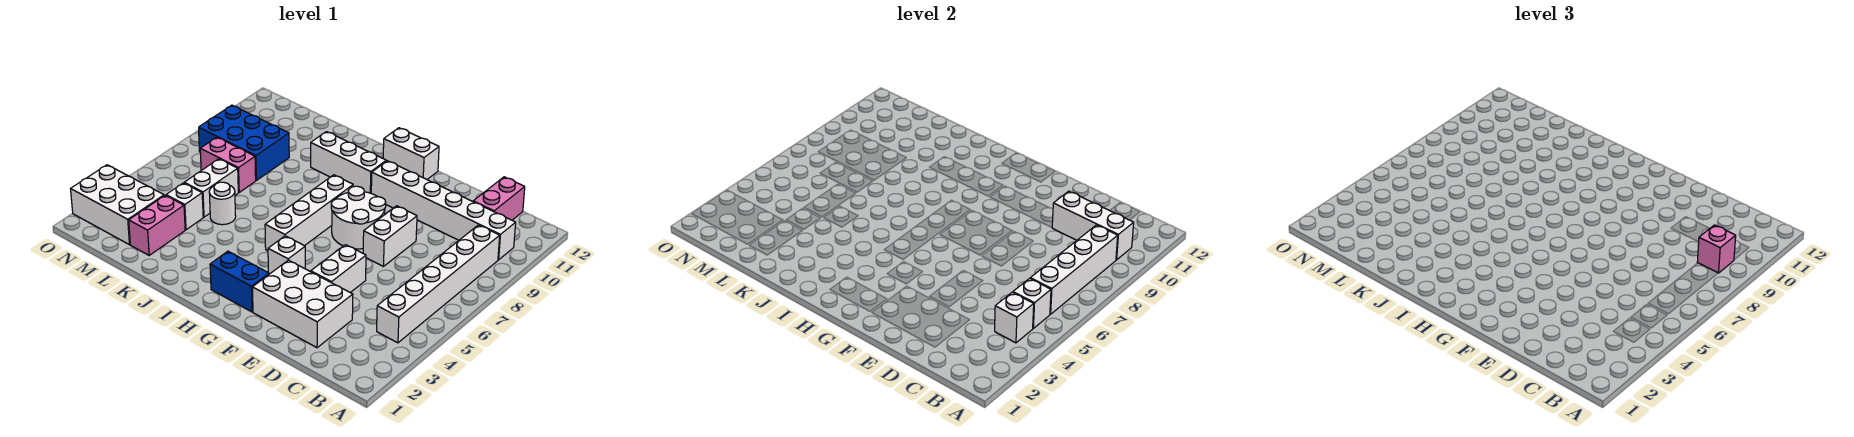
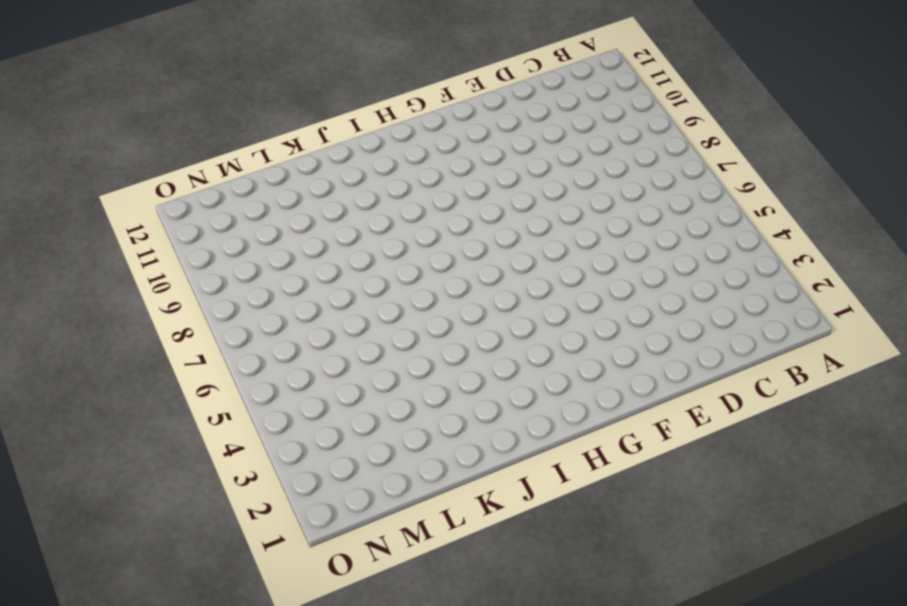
none -> white 1x6 brick [377,225,500,343]
none -> white 1x6 brick [371,161,516,260]
none -> pink 1x2 brick [473,177,525,220]

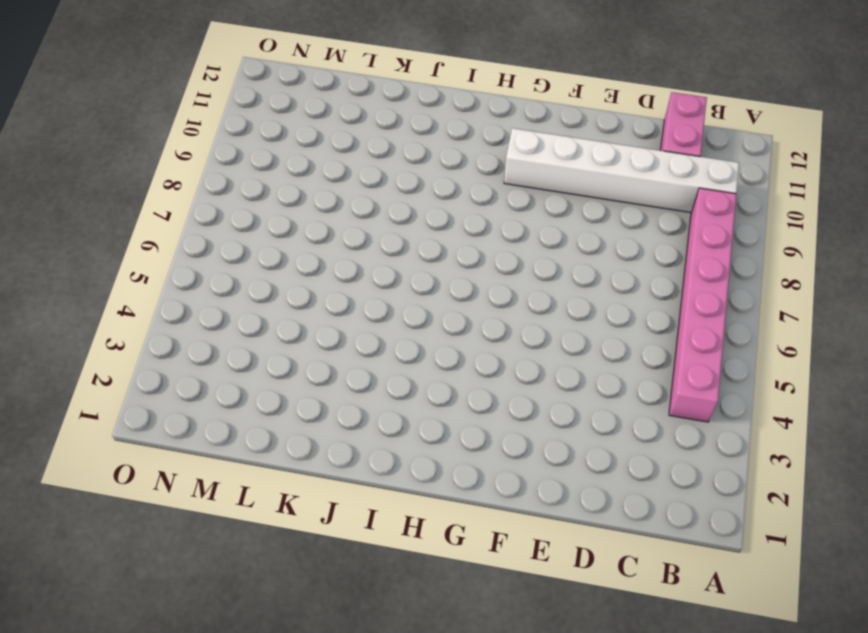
pink 1x6 brick [669,188,736,422] -> white 1x6 brick [377,225,500,343]
none -> white 2x3 brick [252,260,353,348]
none -> white 1x2 brick [311,245,366,293]
none -> white 1x2 brick [363,206,417,266]

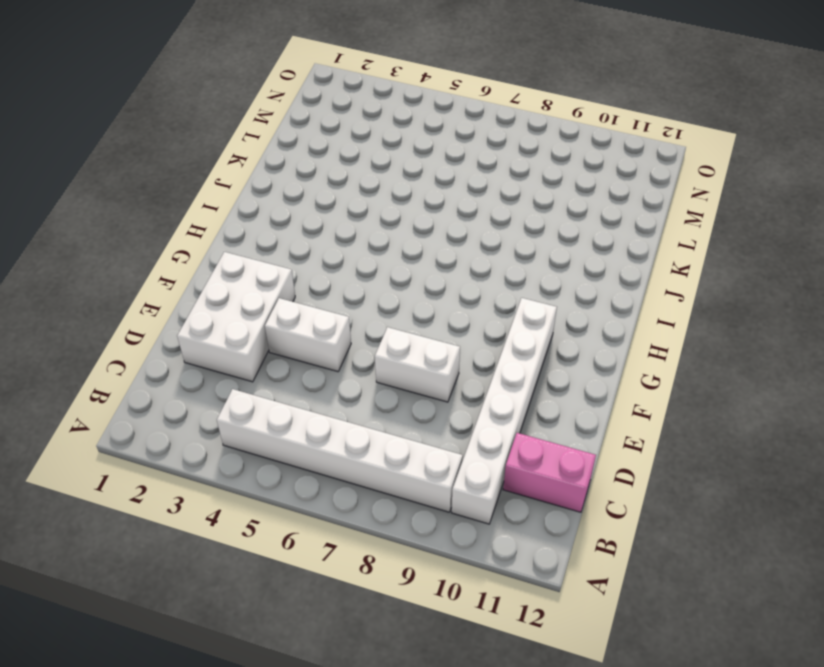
none -> white 2x2 round brick [331,186,386,249]
none -> blue 1x2 brick [210,251,269,312]
none -> white 1x1 brick [268,236,305,274]

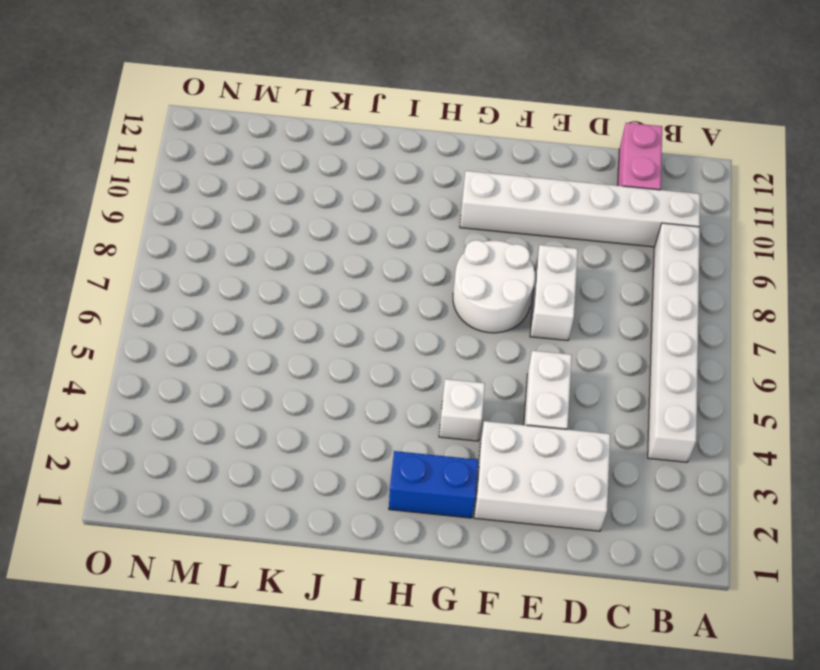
none -> white 1x2 brick [383,128,439,179]
none -> white 1x4 brick [265,175,353,251]
none -> white 1x3 brick [311,132,386,193]

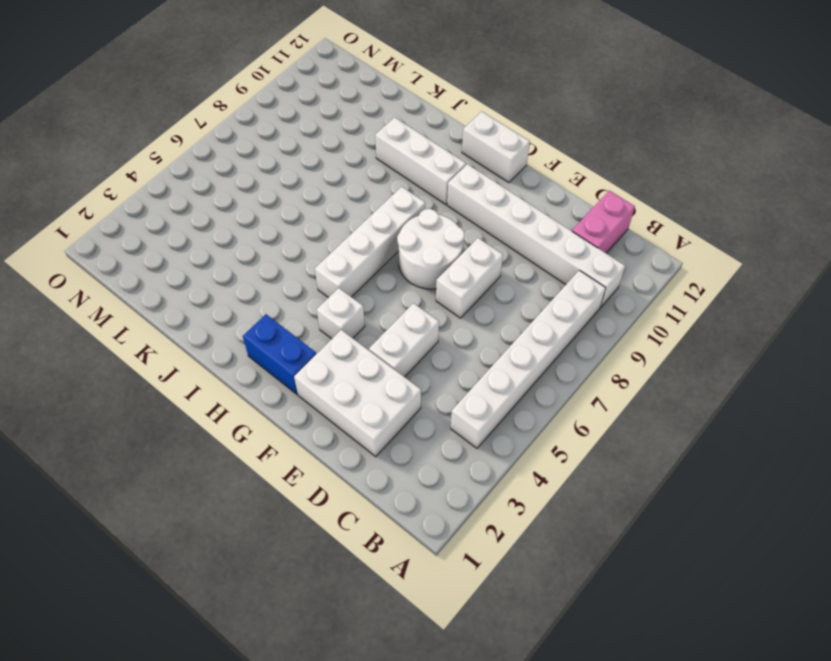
none -> white 1x1 round brick [209,182,236,225]
none -> pink 1x2 brick [129,195,185,255]
none -> white 1x1 brick [166,183,203,230]

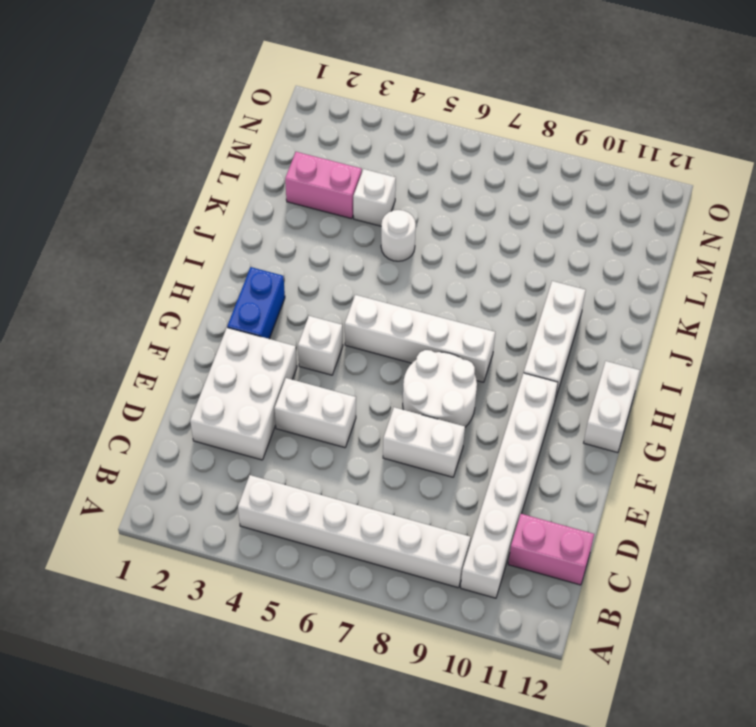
none -> white 1x2 brick [184,159,238,217]
none -> pink 1x2 brick [200,137,256,192]
none -> blue 2x3 brick [199,105,289,180]

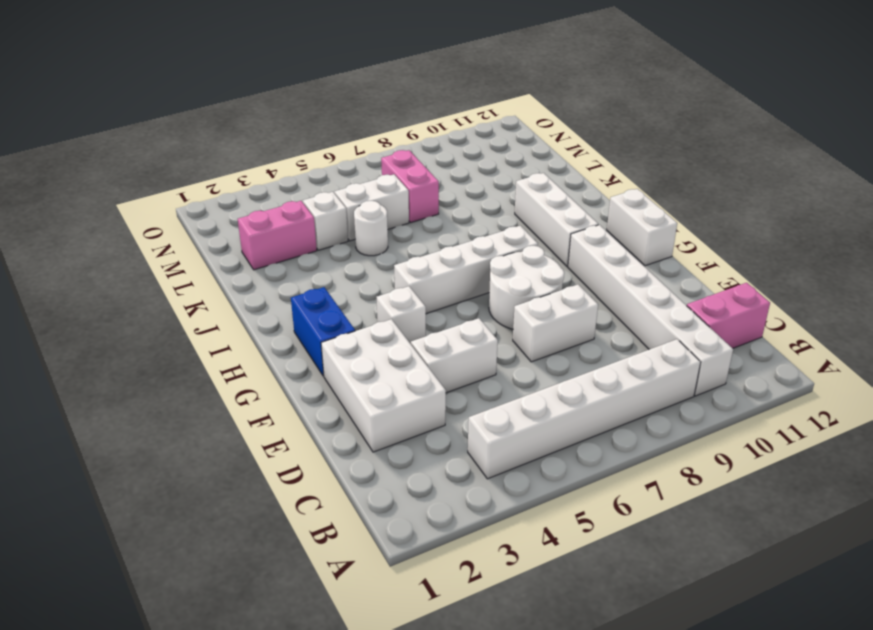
none -> blue 2x3 brick [199,105,289,180]
none -> white 2x3 brick [71,165,164,245]
none -> white 1x1 brick [995,292,1034,343]

